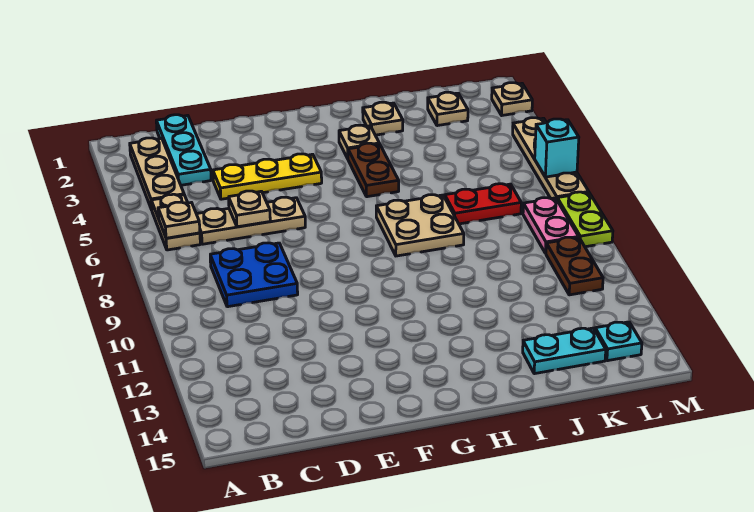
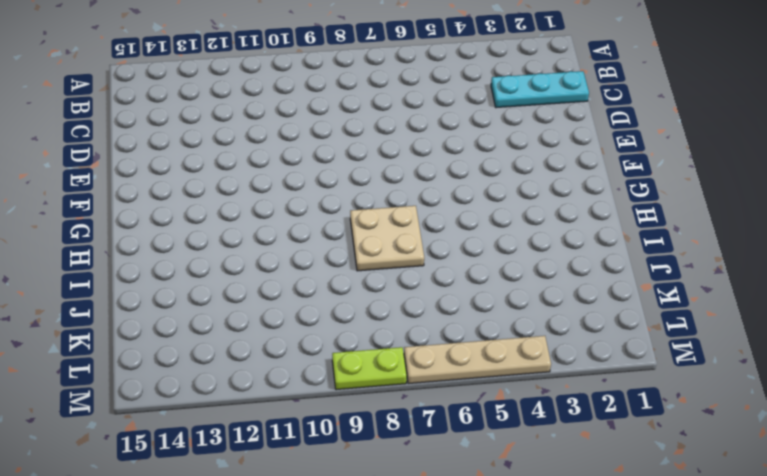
none -> tan 1x3 plate [130,138,184,210]
none -> tan 1x2 plate [151,194,200,250]
none -> tan 1x3 plate [197,197,305,244]

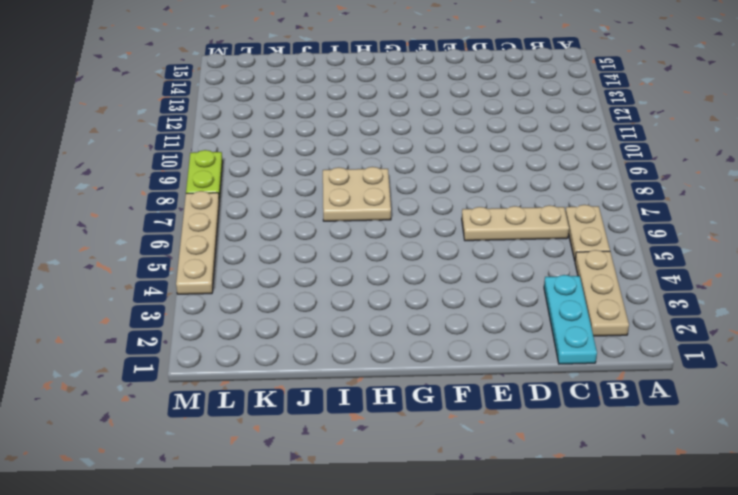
none -> blue 2x2 plate [210,243,298,307]
none -> yellow 1x3 plate [213,154,322,199]
none -> tan 1x1 plate [339,125,379,158]

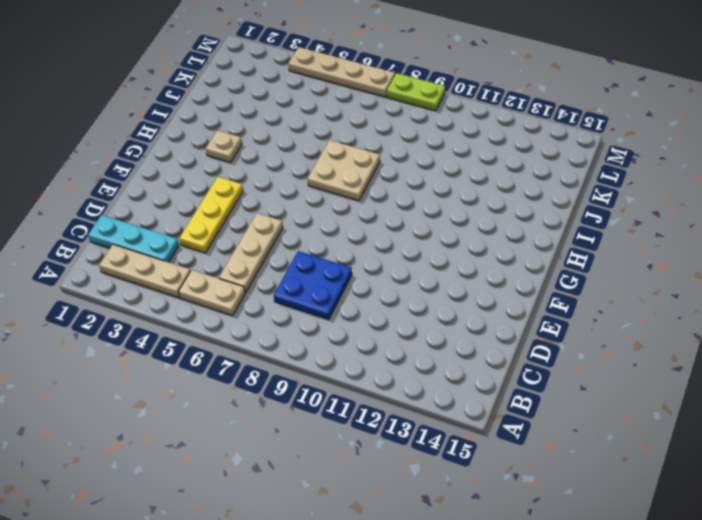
none -> brown 1x2 plate [348,143,399,197]
none -> tan 1x1 plate [363,102,403,135]
none -> red 1x2 plate [445,184,521,224]

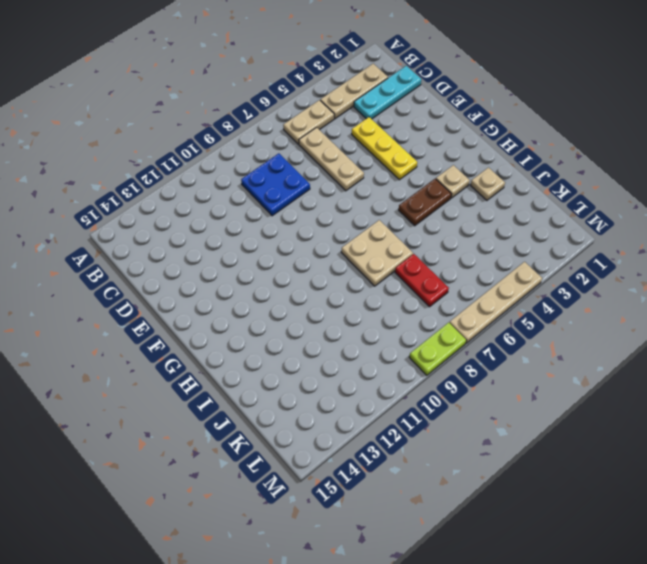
none -> cyan 1x2 plate [523,328,606,374]
none -> tan 1x1 plate [428,92,468,126]
none -> pink 1x2 plate [523,198,579,253]

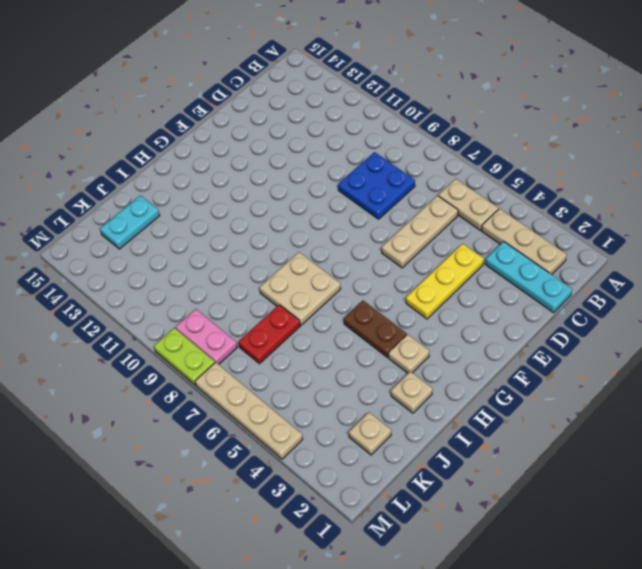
none -> brown 1x2 plate [546,237,603,295]
none -> cyan 1x1 plate [595,322,642,361]
none -> tan 1x1 plate [492,83,532,115]

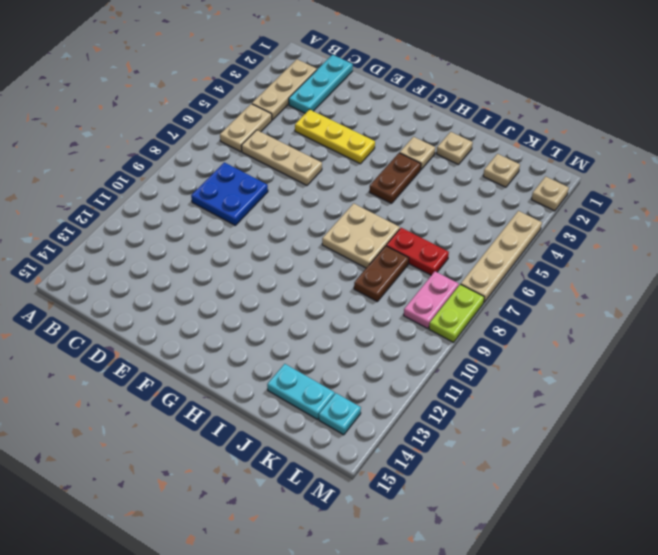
brown 1x2 plate [354,246,409,302] -> brown 1x2 plate moved to [546,237,603,295]
none -> tan 1x1 plate [158,202,200,238]
none -> tan 1x1 plate [229,191,270,227]
none -> cyan 1x1 brick [535,119,579,177]

